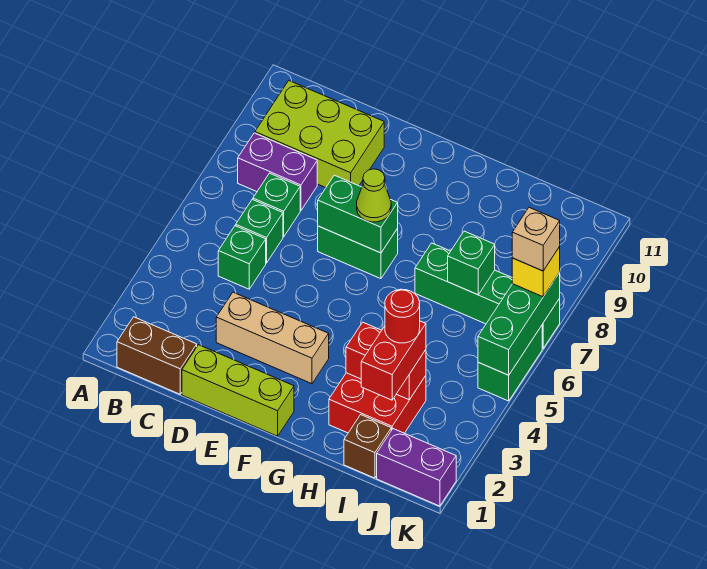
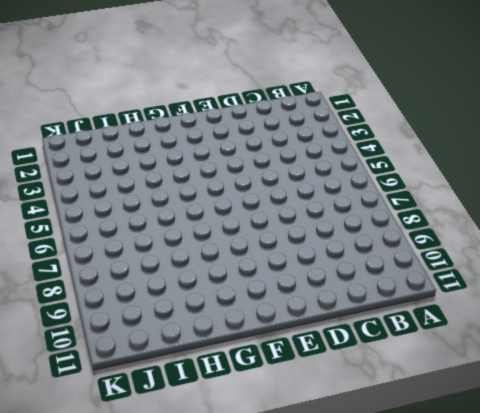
none -> brown 1x2 brick [117,317,197,394]
none -> purple 1x2 brick [238,133,317,210]
none -> lime 2x3 brick [255,81,384,188]

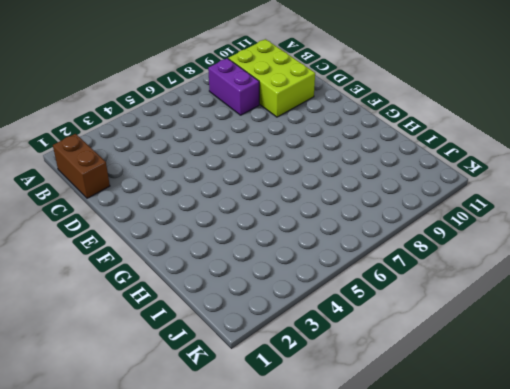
none -> green 1x1 brick [218,226,266,289]
none -> green 1x1 brick [236,200,283,263]
none -> green 1x1 brick [253,173,300,237]

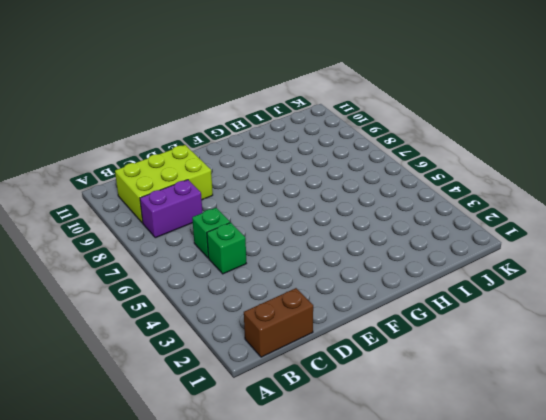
none -> green 1x1 brick [253,173,300,237]
none -> lime 1x3 brick [182,345,294,436]
none -> tan 1x3 brick [216,292,329,384]

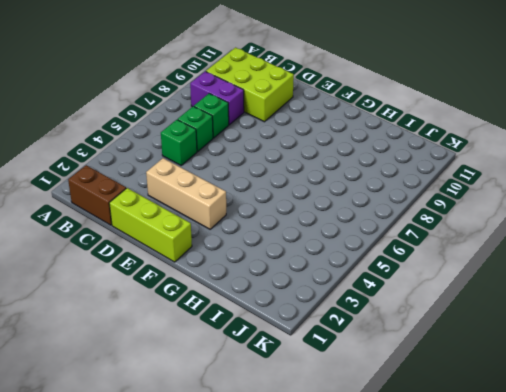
none -> green 1x2 brick [318,226,398,279]
none -> red 2x2 brick [329,373,426,433]
none -> green 1x4 brick [415,243,560,348]

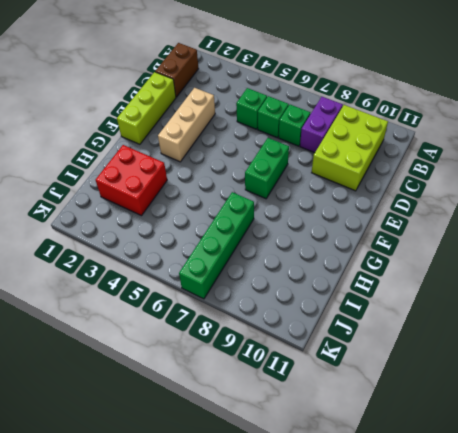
none -> brown 1x1 brick [344,415,391,478]
none -> purple 1x2 brick [377,429,456,506]
none -> green 1x2 brick [478,326,542,401]

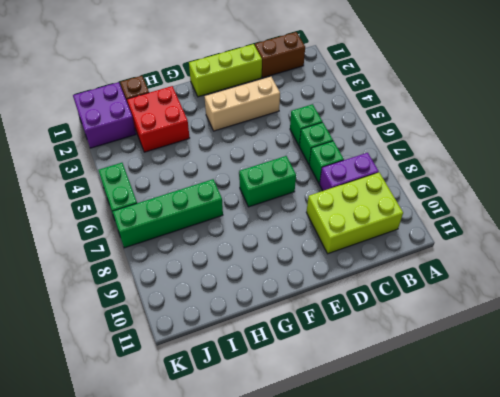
purple 2x2 brick [73,82,136,148] -> purple 1x2 brick [377,429,456,506]
none -> green 1x2 brick [318,175,398,253]
none -> red 1x2 brick [346,322,426,400]
none -> green 1x1 brick [448,231,495,295]

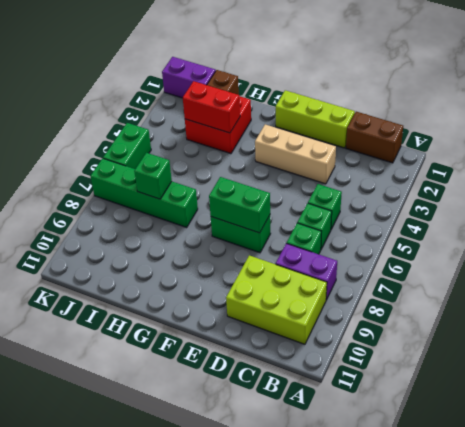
none -> green 1x3 brick [478,273,560,375]
none -> lime 1x1 cone [357,169,391,222]
none -> red 1x2 brick [361,321,426,400]

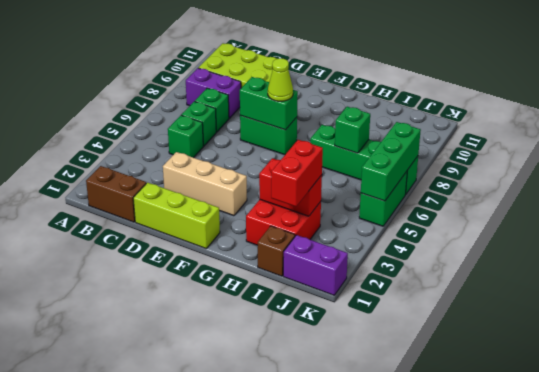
none -> yellow 1x1 brick [512,247,560,297]
none -> red 1x1 round brick [385,289,420,343]
none -> tan 1x1 brick [512,208,560,271]

